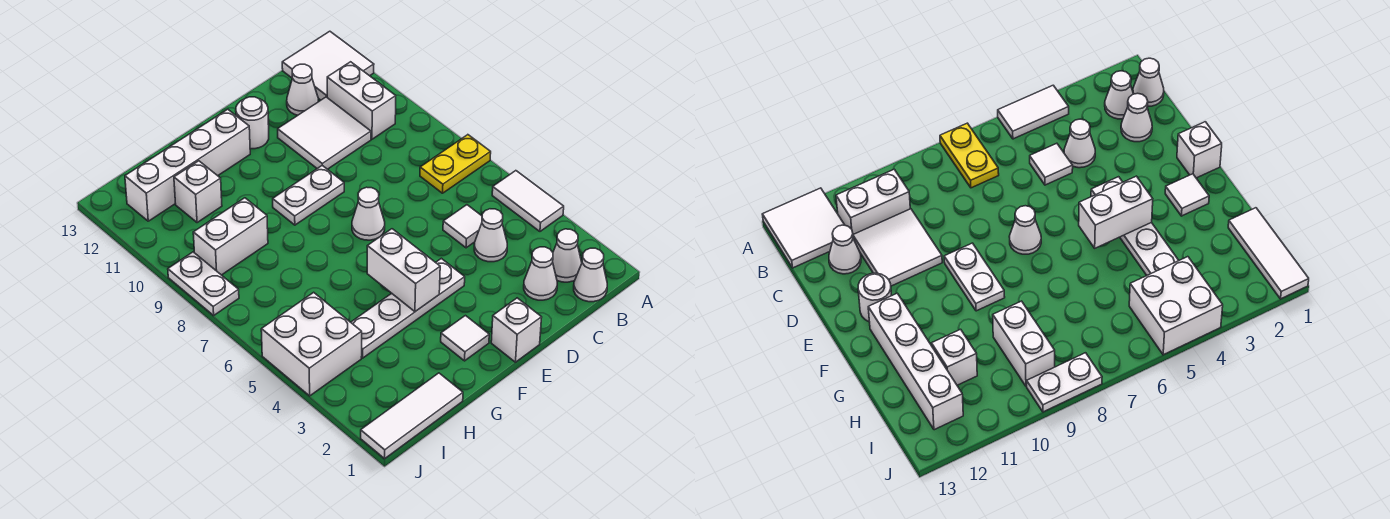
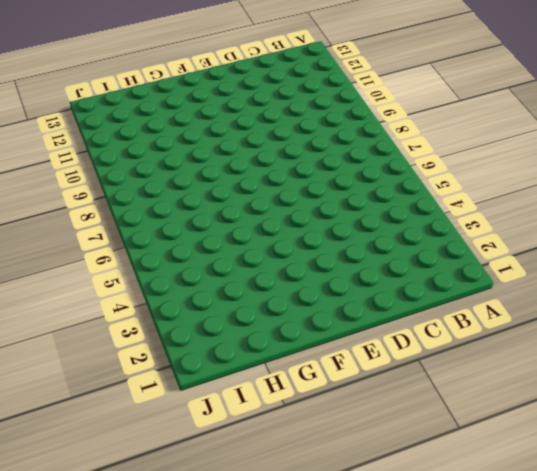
none -> white 1x2 tile [492,171,564,231]
none -> yellow 1x2 plate [420,135,491,193]
none -> white 2x2 tile [282,31,374,100]

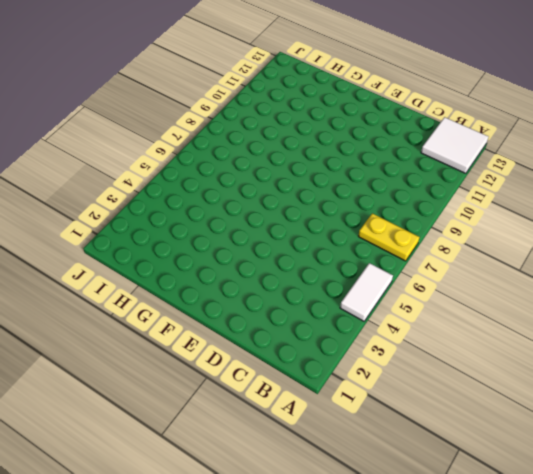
none -> white 1x1 cone [574,248,607,302]
none -> white 1x1 cone [553,229,582,282]
none -> white 1x2 brick [327,62,396,139]

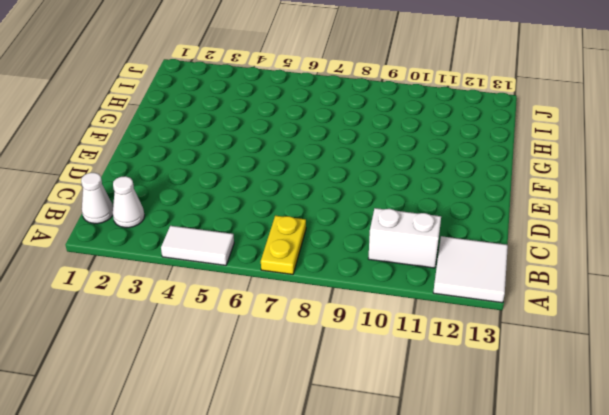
none -> white 1x1 cone [524,247,557,300]
none -> white 1x1 cone [474,209,507,262]
none -> white 1x1 tile [443,205,482,248]

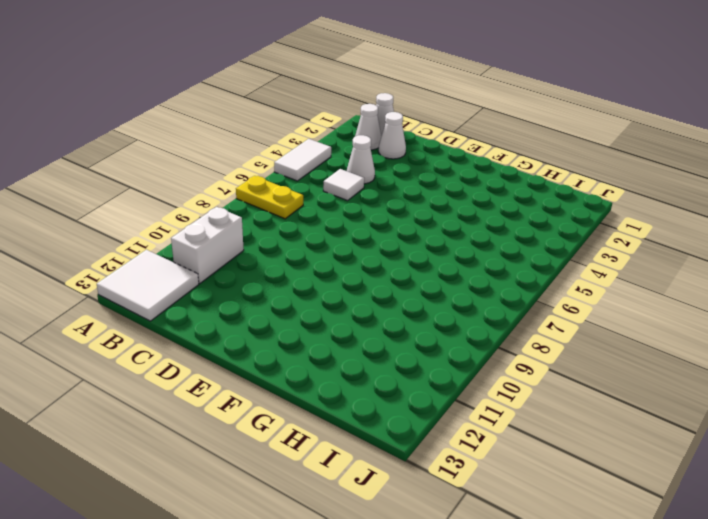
none -> white 2x2 tile [278,97,371,169]
none -> white 1x1 cone [287,64,318,115]
none -> white 1x1 brick [491,298,542,362]

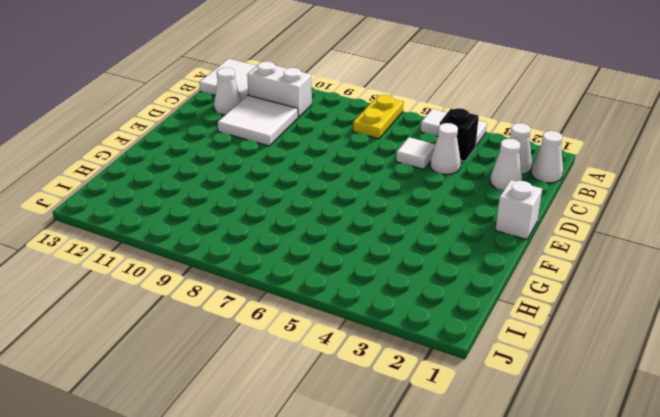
black 1x1 brick [439,108,479,161] -> none
none -> white 1x4 plate [351,258,465,358]
none -> white 1x1 cone [352,187,385,240]
none -> white 1x2 plate [273,166,344,225]

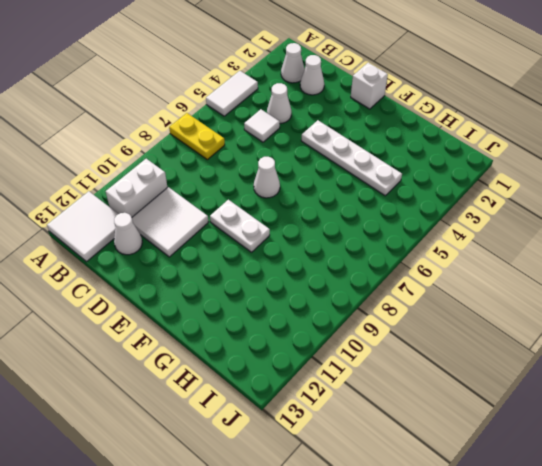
none -> white 1x1 cone [574,248,607,302]
none -> white 1x1 round brick [236,97,269,149]
none -> white 1x1 tile [441,316,489,361]

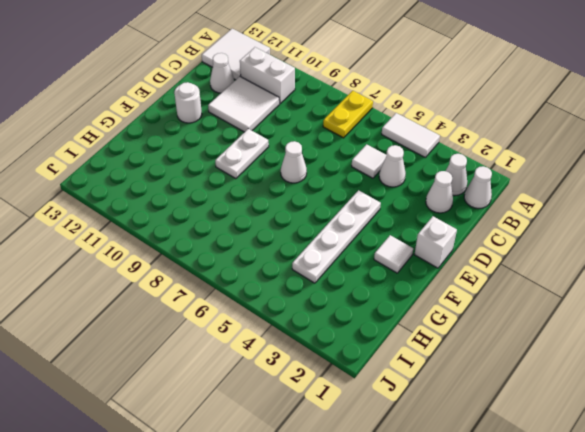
none -> white 1x4 brick [125,109,250,221]
none -> white 1x3 tile [361,373,463,459]
none -> white 1x2 brick [193,198,268,275]

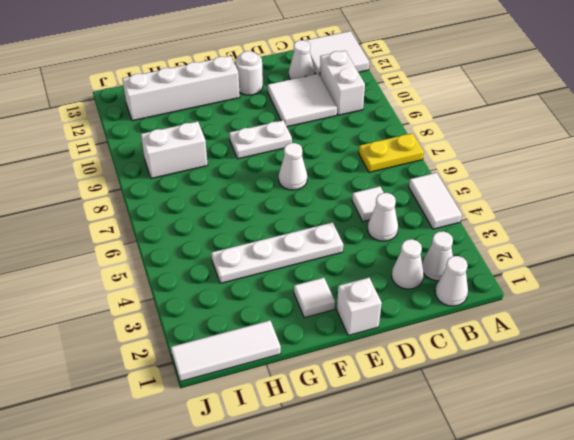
none -> white 1x1 brick [174,161,222,223]
none -> white 2x2 brick [261,292,362,396]
none -> white 1x2 plate [168,252,239,315]

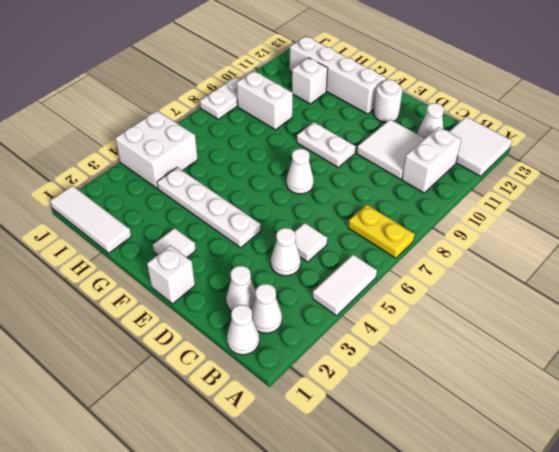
none -> white 1x2 brick [367,229,440,312]

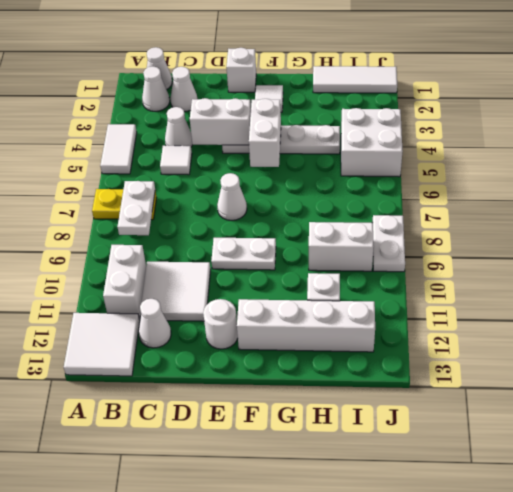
white 1x2 plate [117,181,155,235] -> none
white 1x2 brick [190,98,251,145] -> none

